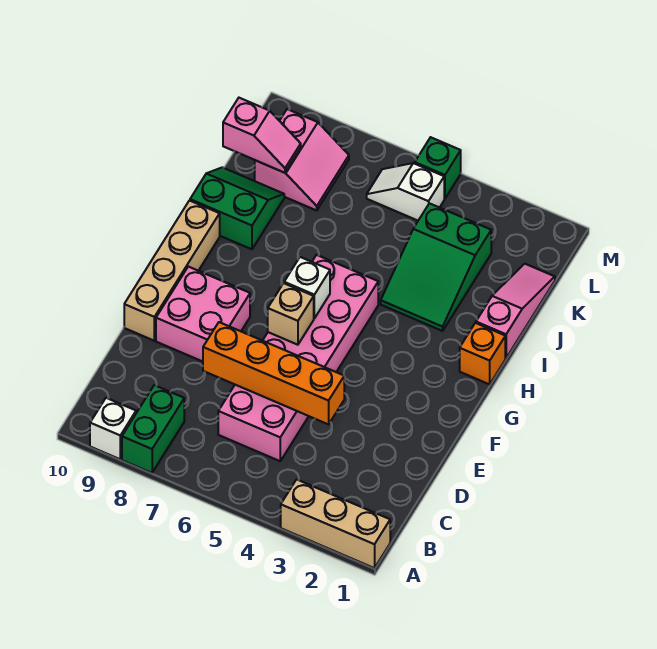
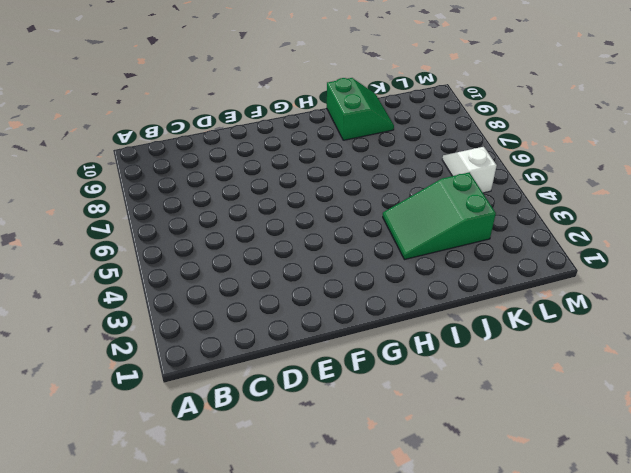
none -> tan 1x3 brick [281,479,390,568]
none -> green 1x2 brick [122,385,184,473]
none -> white 1x1 brick [90,398,136,459]

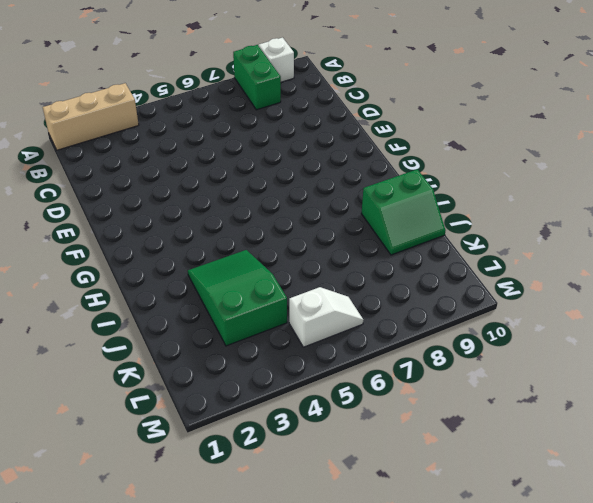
none -> pink 2x6 brick [218,255,378,461]
none -> pink 2x2 brick [156,267,250,362]
none -> tan 1x4 brick [124,201,220,341]

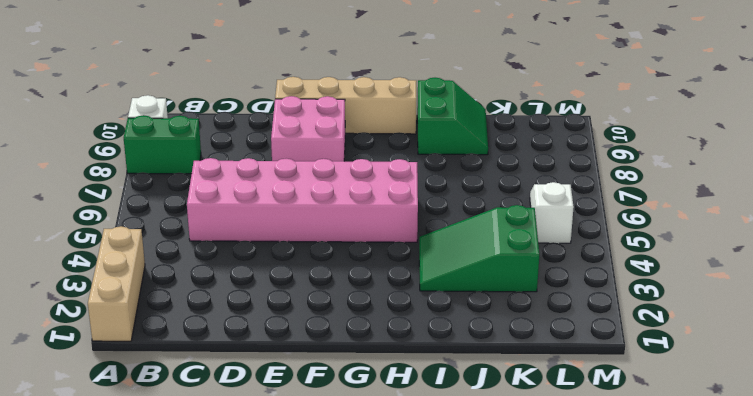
none -> orange 1x1 brick [460,323,505,384]
none -> pink 1x3 slope [476,264,555,358]
none -> pink 2x2 slope [255,109,349,210]

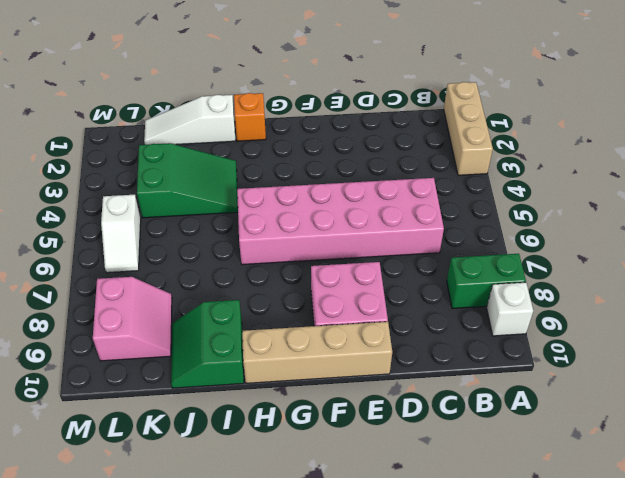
white 1x3 slope [144,95,235,145] -> pink 1x3 slope [476,264,555,358]
pink 2x2 slope [93,277,172,361] -> pink 2x2 slope turned to [255,109,349,210]
none -> green 1x1 brick [415,137,461,199]
none -> orange 1x4 brick [203,322,344,424]
none -> tan 1x1 brick [268,283,314,345]

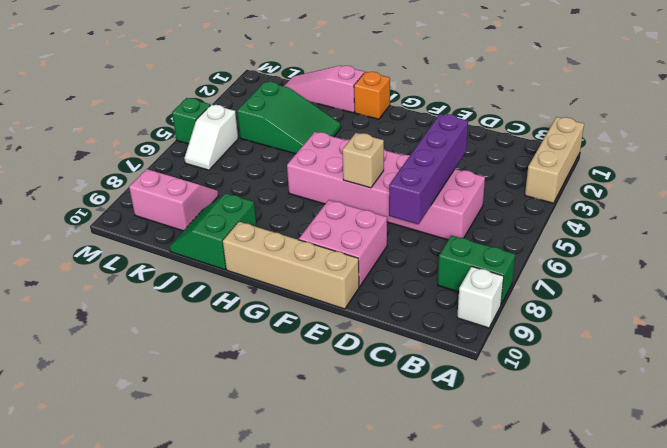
purple 1x4 brick [389,114,468,224] -> orange 1x4 brick [203,322,344,424]
none -> white 1x1 brick [284,257,330,318]
none -> pink 1x2 slope [223,98,301,173]

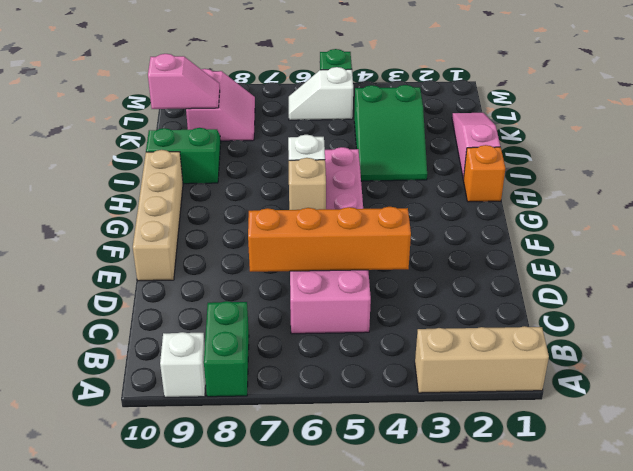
none -> pink 2x2 brick [156,267,250,362]

